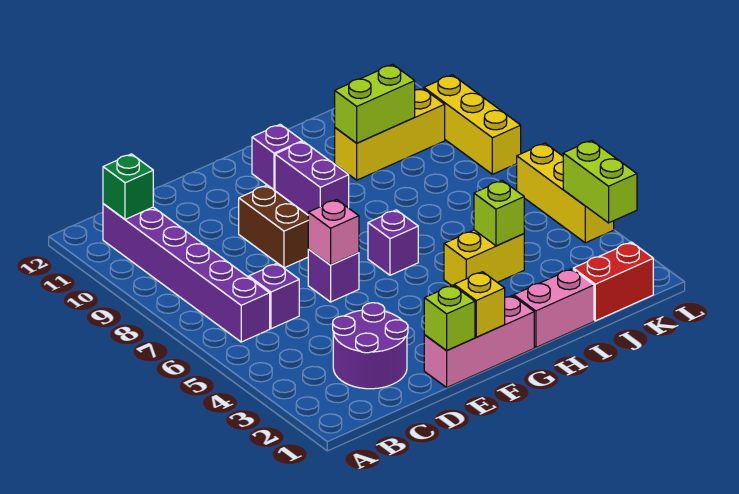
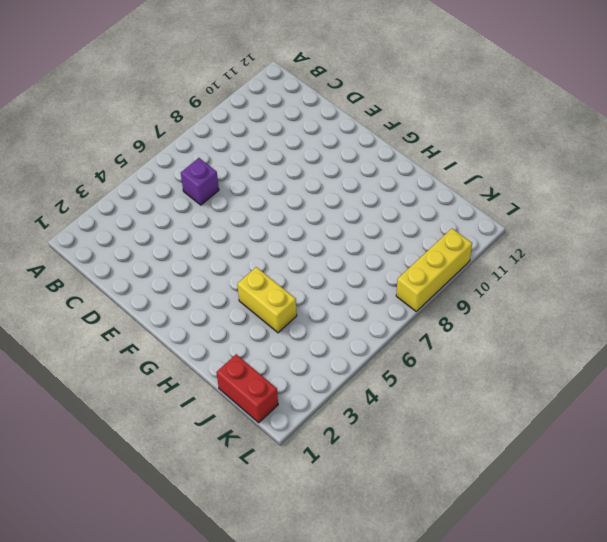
none -> purple 1x6 brick [103,204,270,342]
none -> purple 2x2 round brick [333,303,408,389]
none -> pink 1x3 brick [424,295,534,387]

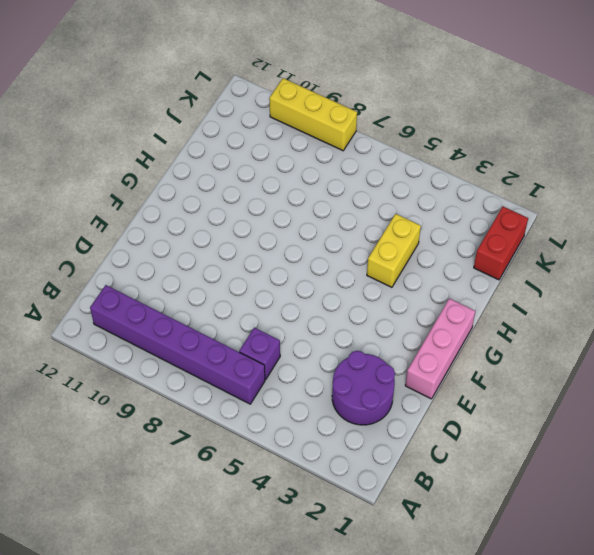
none -> purple 1x1 brick [308,249,359,302]
none -> brown 1x2 brick [239,185,308,268]
none -> purple 1x1 brick [368,210,418,275]

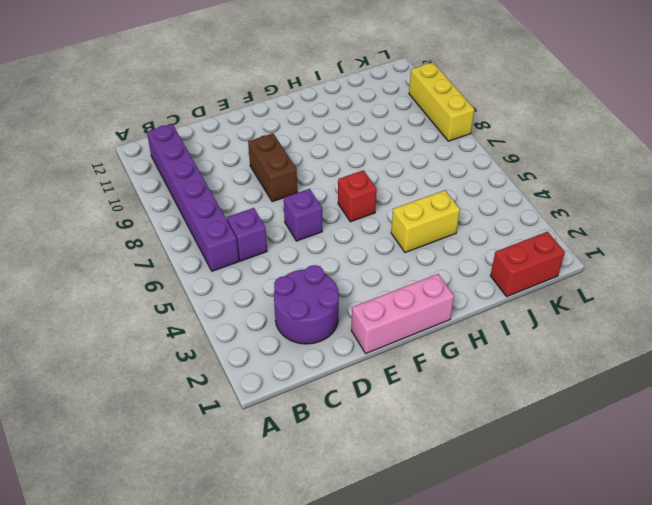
red 1x1 brick [338,170,377,222] -> purple 1x1 brick [368,210,418,275]
none -> purple 1x2 brick [275,141,349,215]
none -> purple 1x1 brick [252,124,302,190]
none -> pink 1x2 brick [514,269,594,347]

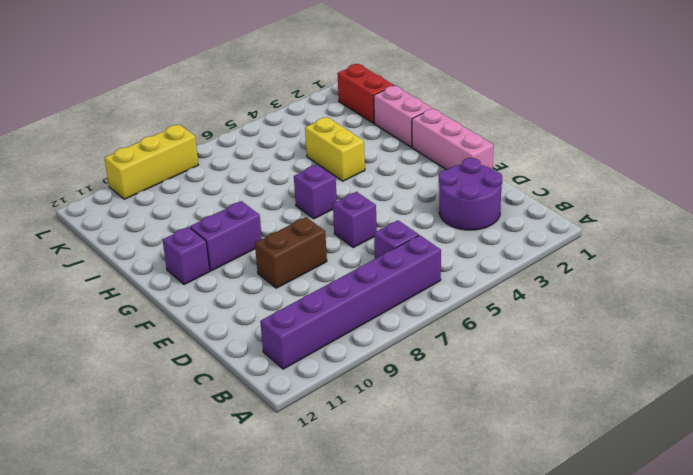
none -> yellow 1x3 brick [335,88,445,180]
none -> yellow 1x3 brick [517,143,614,243]
none -> green 1x1 brick [103,154,153,219]

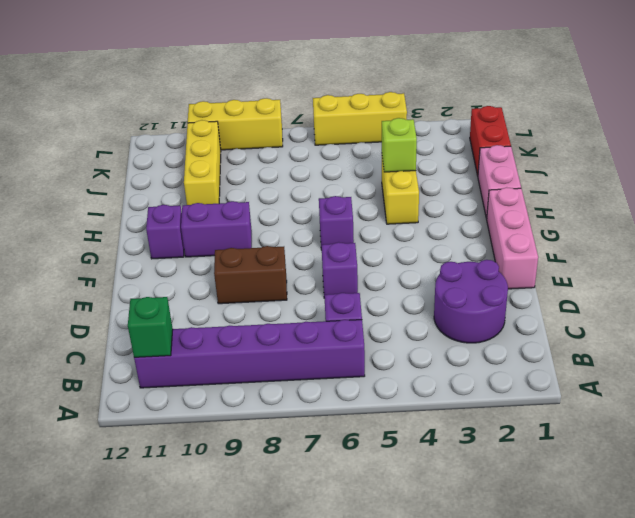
none -> lime 1x1 brick [424,285,475,351]
none -> pink 1x1 brick [308,200,359,265]
none -> yellow 1x1 brick [454,272,505,337]

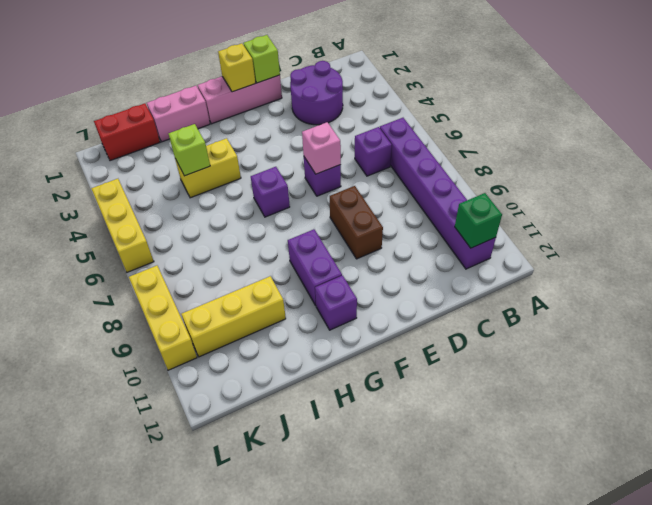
none -> lime 1x2 brick [335,64,415,143]
none -> lime 1x2 brick [563,140,637,223]

